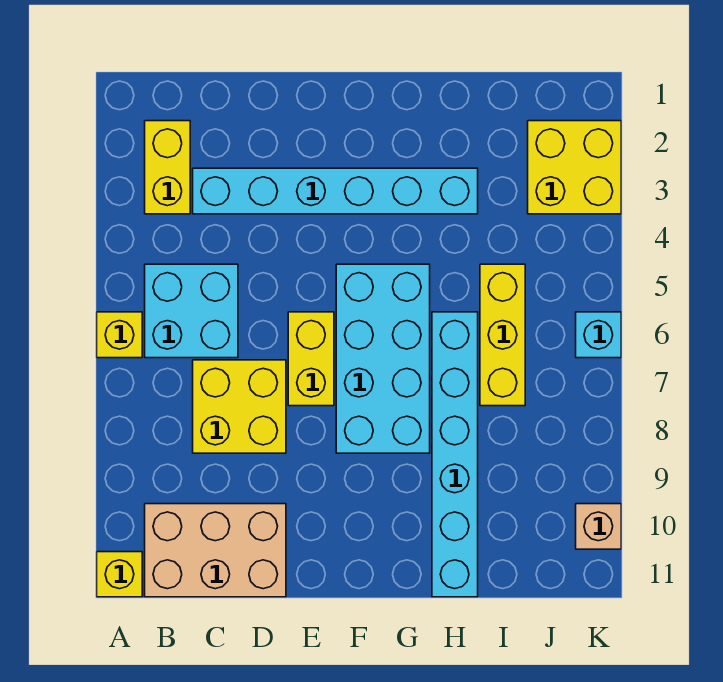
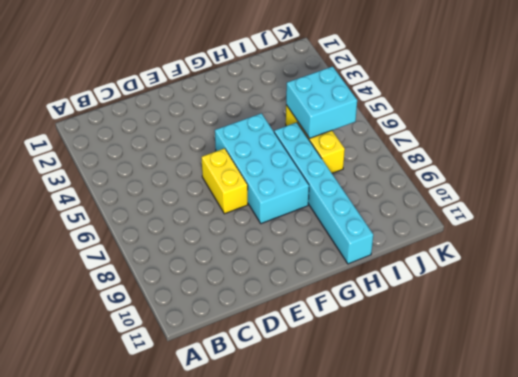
cyan 2x2 brick [286,67,357,138] -> cyan 2x2 brick moved to [145,264,238,358]
none -> yellow 1x1 brick [97,312,142,358]
none -> yellow 1x1 brick [97,552,142,597]
none -> yellow 1x2 brick [145,121,190,214]

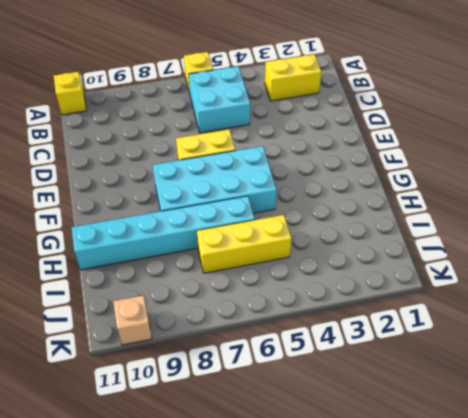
none -> tan 2x3 brick [145,504,286,597]
none -> cyan 1x6 brick [193,168,478,214]
none -> yellow 2x2 brick [193,360,286,453]

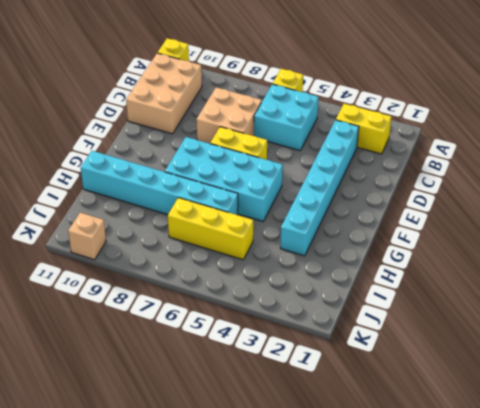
tan 2x2 brick [196,87,262,144] -> yellow 2x2 brick [193,360,286,453]
none -> yellow 2x2 brick [528,121,621,214]
none -> cyan 1x1 brick [576,312,621,358]

